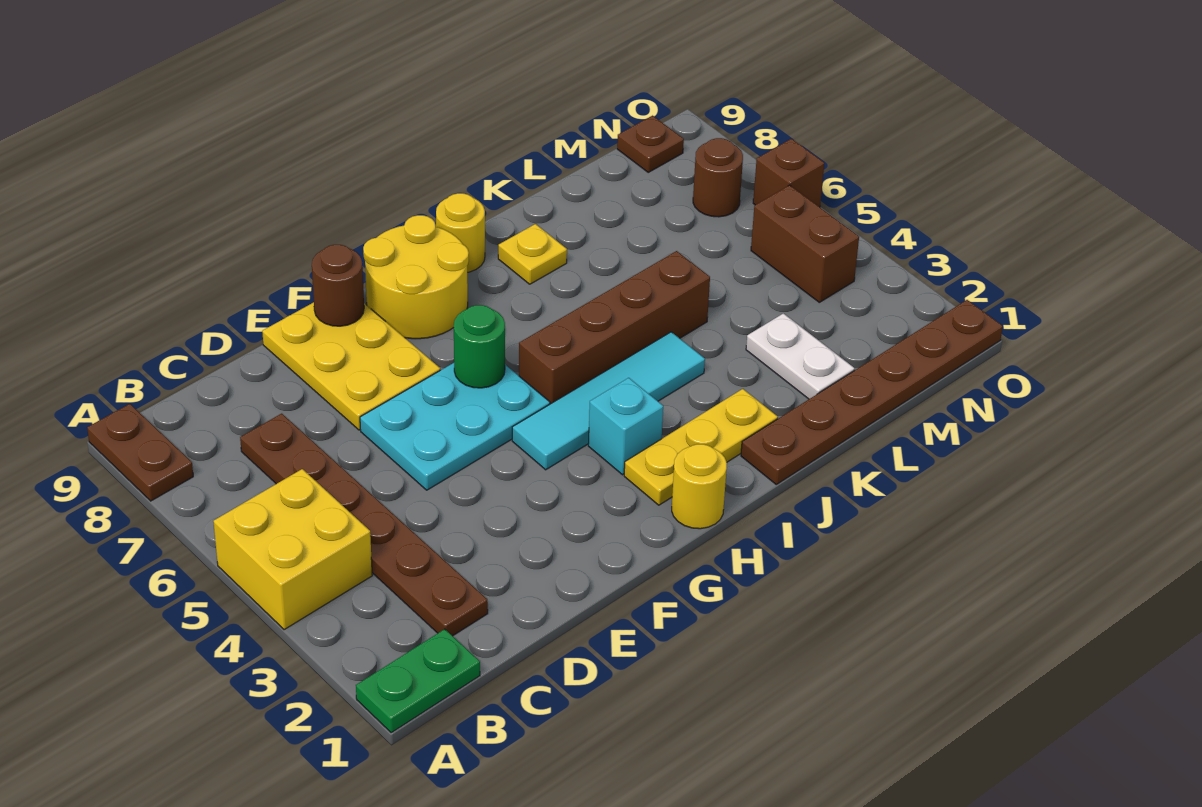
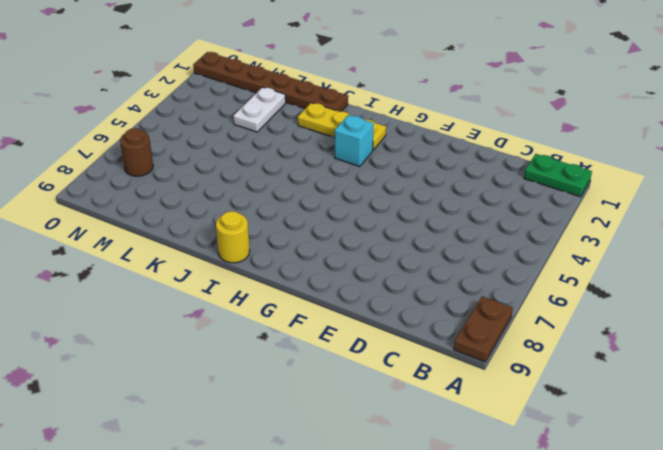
none -> yellow 2x2 brick [213,469,372,630]
none -> brown 1x6 plate [240,414,488,636]
none -> cyan 2x3 plate [360,363,550,490]

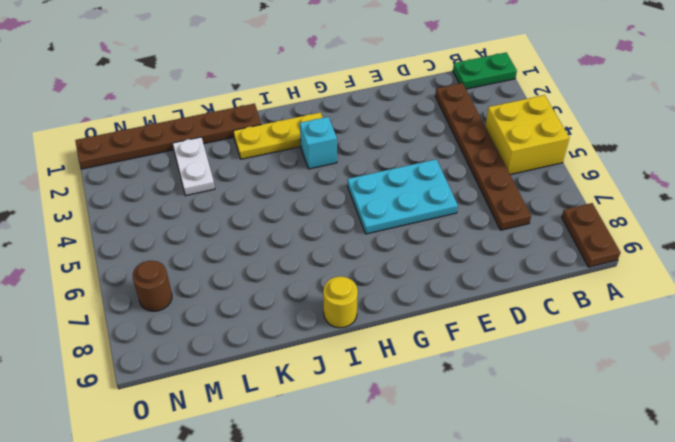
none -> yellow 2x3 plate [262,302,440,430]
none -> cyan 1x4 tile [512,332,705,470]
none -> yellow 2x2 round brick [363,215,469,339]

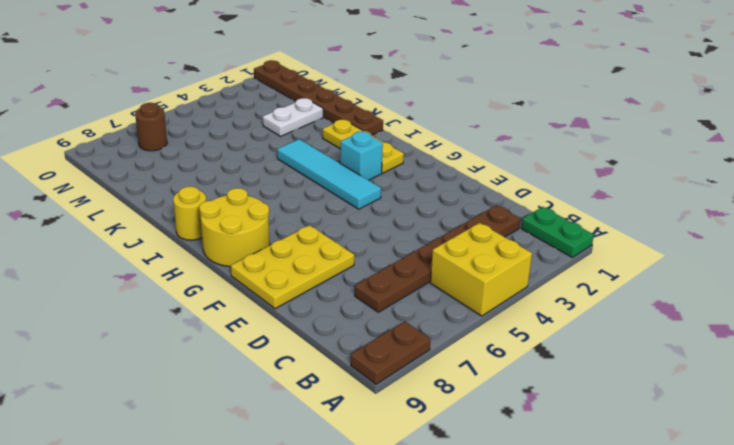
none -> cyan 2x3 plate [360,363,550,490]
none -> yellow 1x1 round brick [672,444,727,529]
none -> brown 1x4 brick [519,251,710,404]

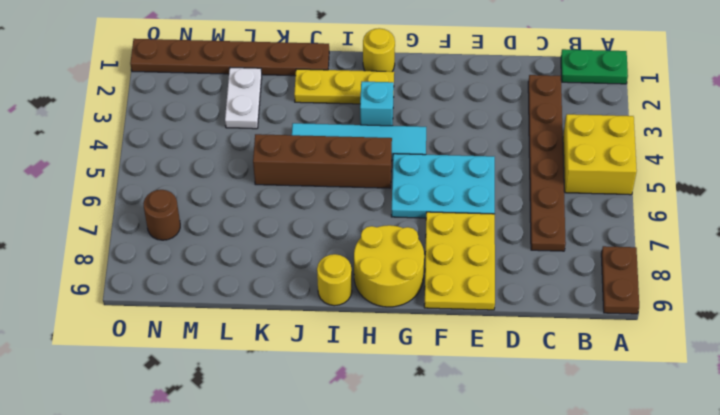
none -> yellow 1x1 plate [498,224,567,284]
none -> brown 1x2 brick [751,185,859,302]
none -> brown 1x1 plate [617,116,684,172]

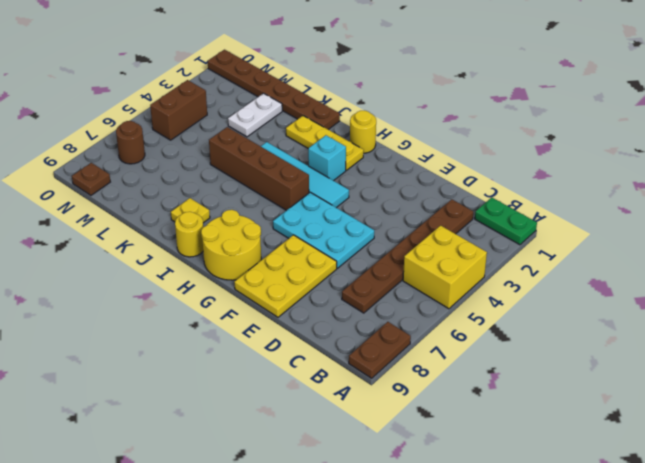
none -> brown 1x1 brick [753,139,824,207]
none -> brown 1x1 round brick [312,245,364,326]
none -> green 1x1 round brick [454,305,505,388]

